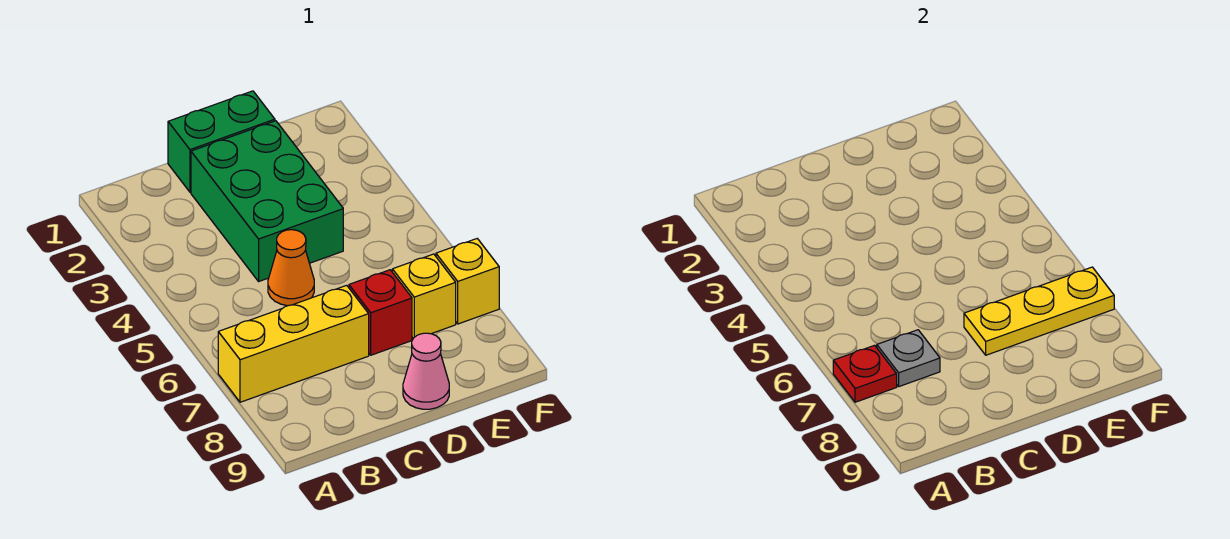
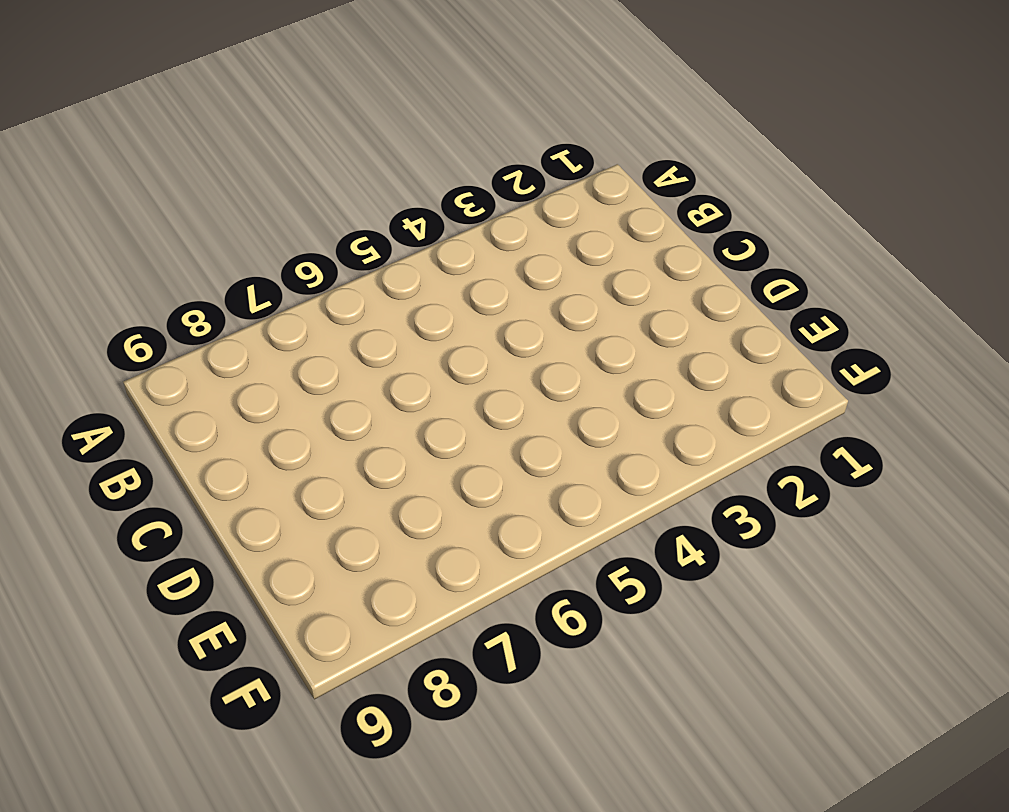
none -> yellow 1x3 brick [218,285,369,402]
none -> green 1x2 brick [168,91,275,192]

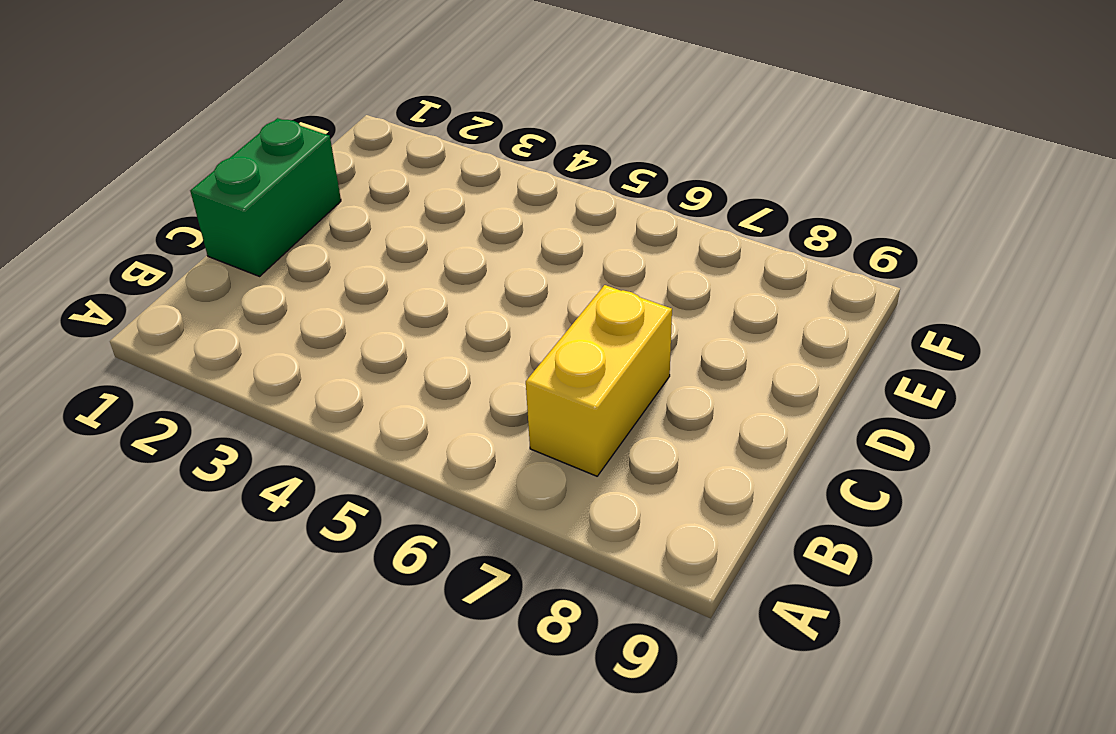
yellow 1x2 brick [526,285,672,476] -> yellow 1x3 brick [218,285,369,402]
none -> green 2x3 brick [191,121,343,281]
none -> orange 1x1 cone [268,230,314,306]

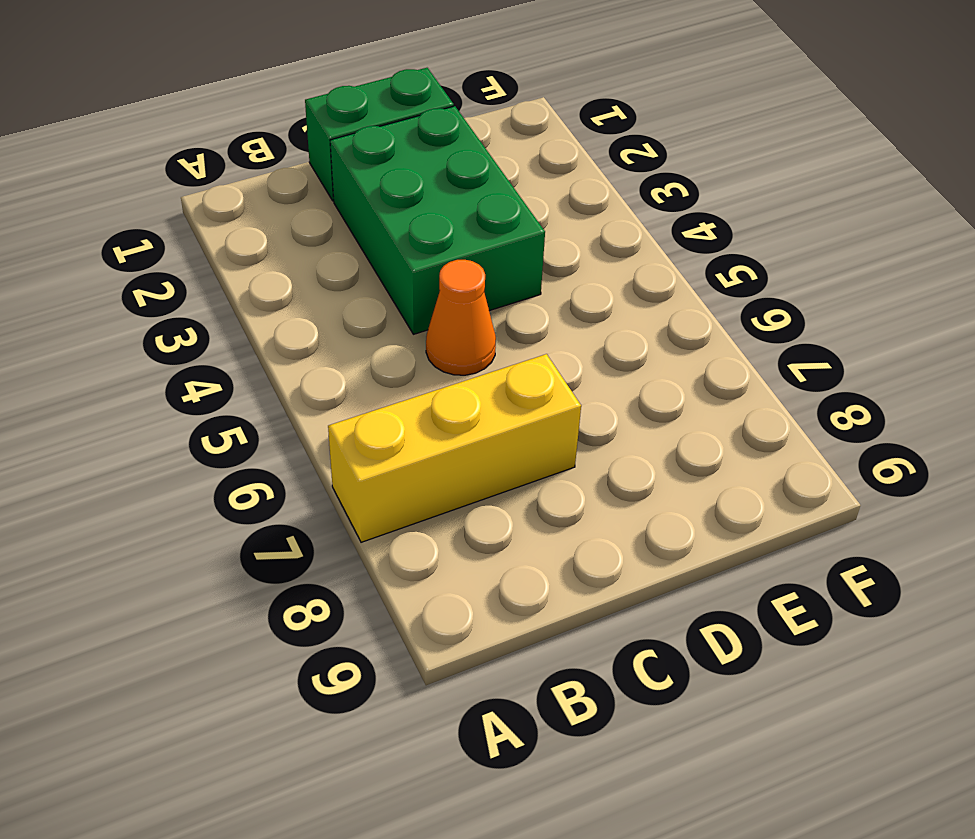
none -> red 1x1 brick [349,270,412,355]
none -> pink 1x1 cone [403,333,449,409]

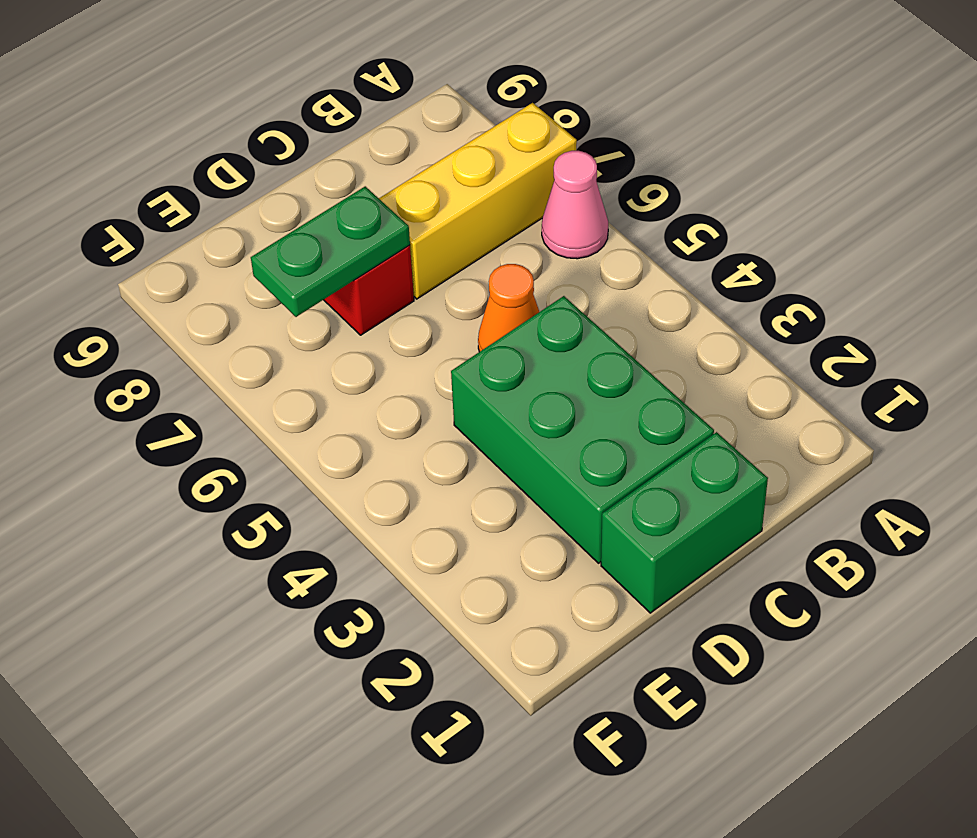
pink 1x1 cone [542,151,608,259] -> pink 1x1 cone moved to [403,333,449,409]
green 1x2 plate [251,186,410,317] -> yellow 1x3 plate [964,267,1114,355]
none -> yellow 1x1 brick [392,254,456,338]
none -> yellow 1x1 brick [436,239,499,324]

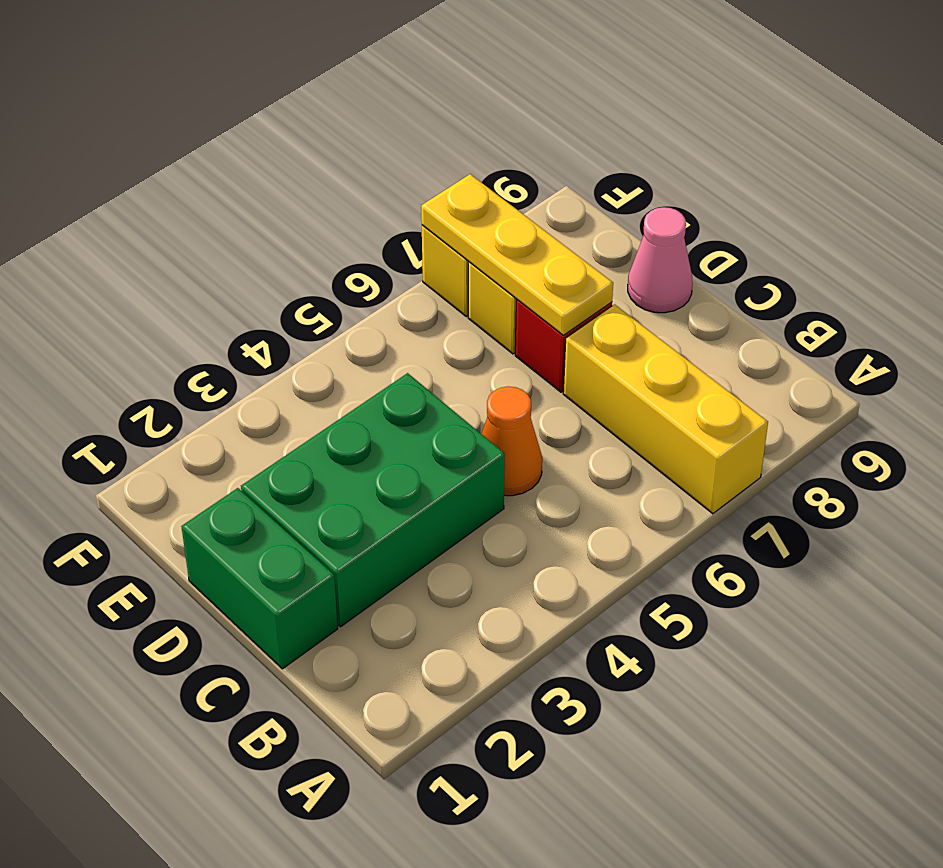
none -> red 1x1 plate [833,345,897,402]
none -> grey 1x1 plate [877,330,940,386]

